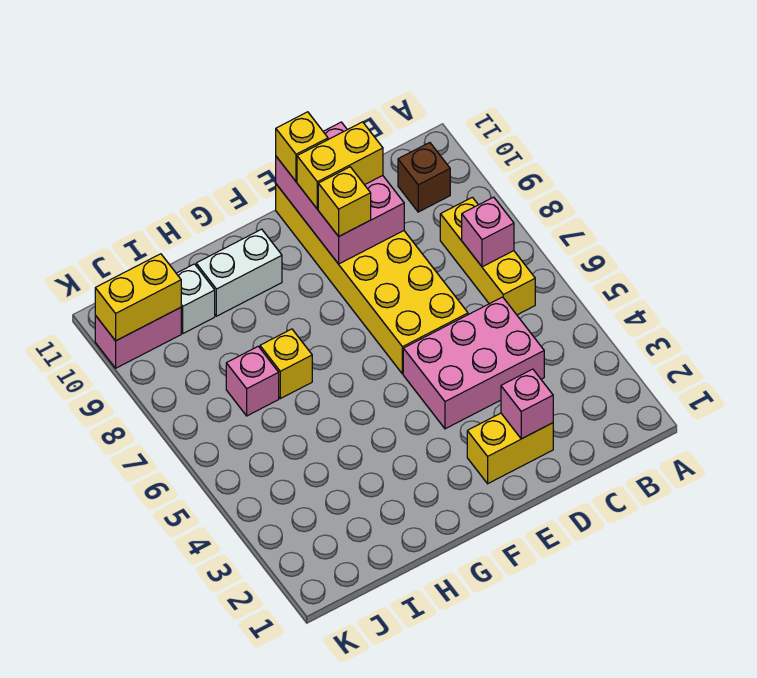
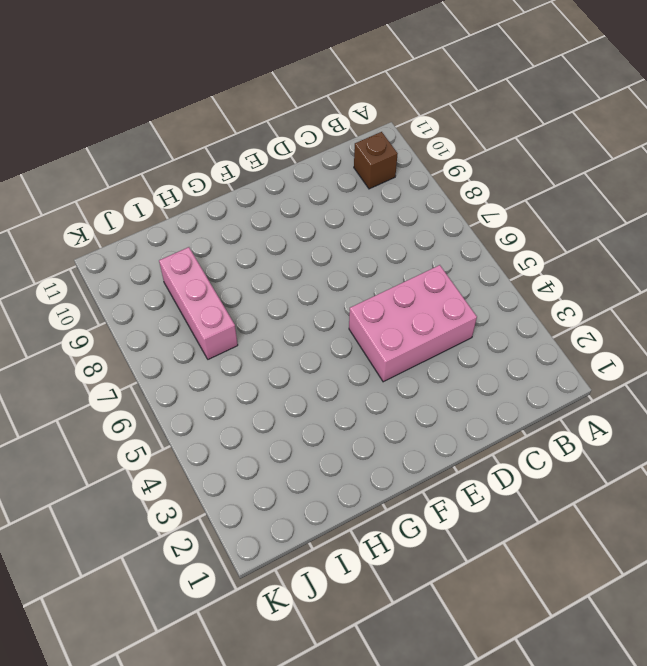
pink 1x3 brick [159,247,238,359] -> pink 1x1 brick [226,346,279,416]
none -> yellow 1x3 brick [440,197,535,315]
none -> yellow 1x2 brick [467,413,553,484]
none -> yellow 2x6 brick [276,184,468,374]

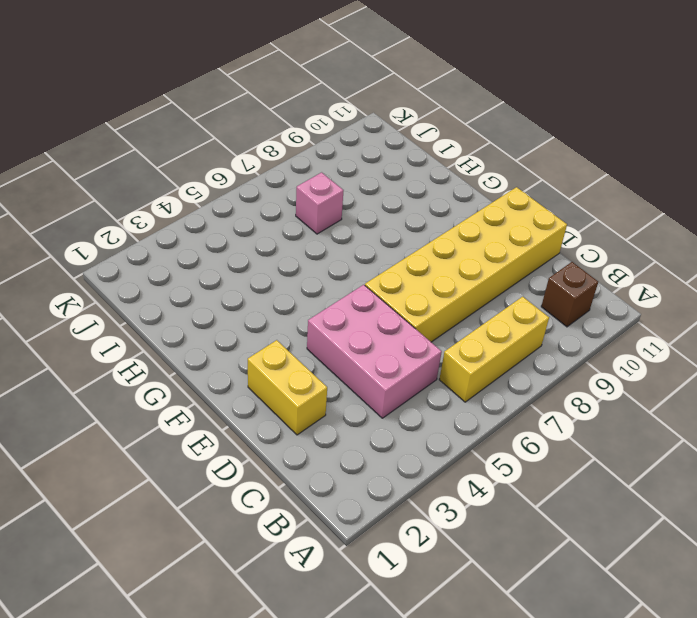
none -> white 1x2 brick [196,229,282,316]
none -> yellow 1x1 brick [260,329,312,399]
none -> white 1x1 brick [176,264,215,333]

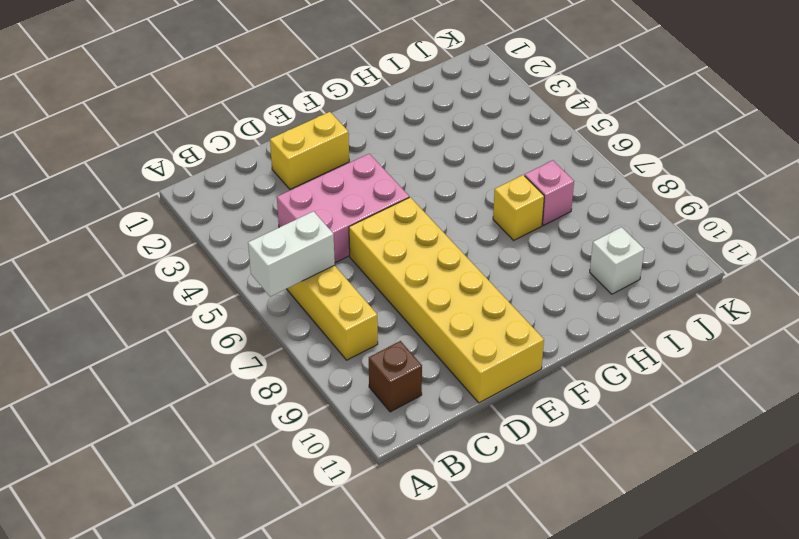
white 1x2 brick [248,211,335,297] -> white 1x2 brick moved to [196,229,282,316]
none -> pink 1x2 brick [95,308,181,368]
none -> pink 1x1 brick [462,197,514,267]
none -> pink 1x1 brick [501,369,553,439]

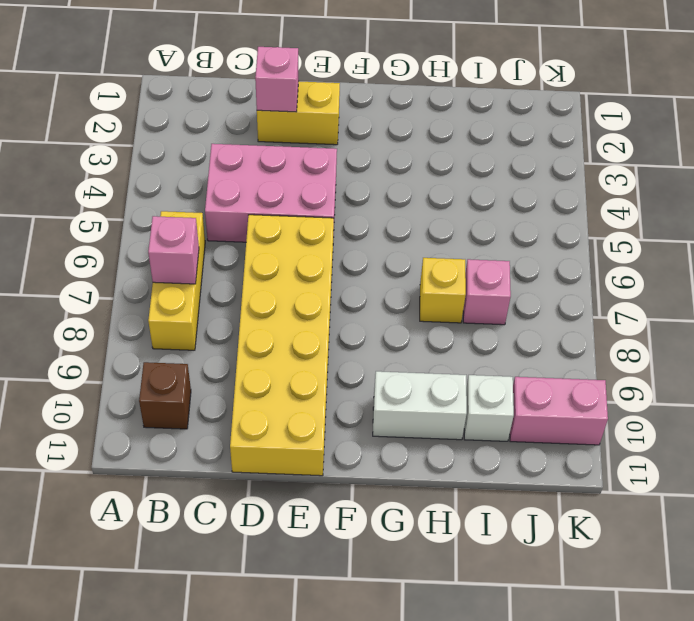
none -> pink 2x3 brick [276,122,404,264]
none -> yellow 1x2 brick [95,254,181,341]
none -> yellow 1x2 brick [297,122,383,209]

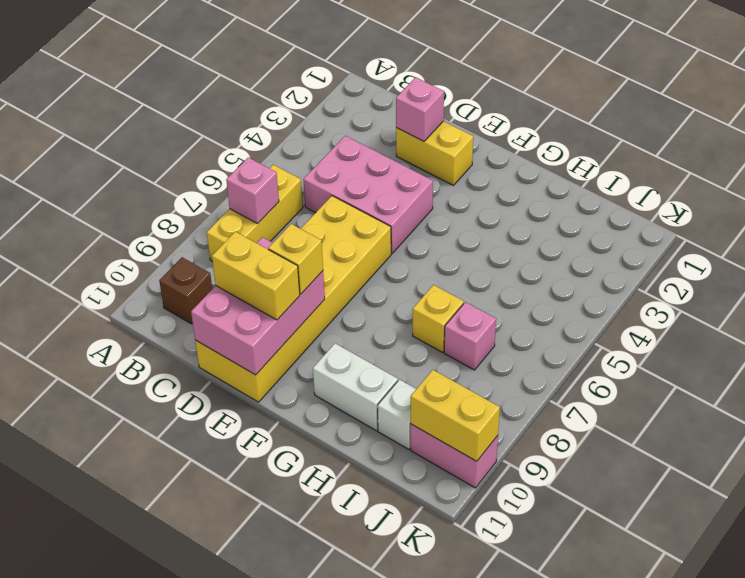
none -> yellow 1x1 brick [276,112,328,181]

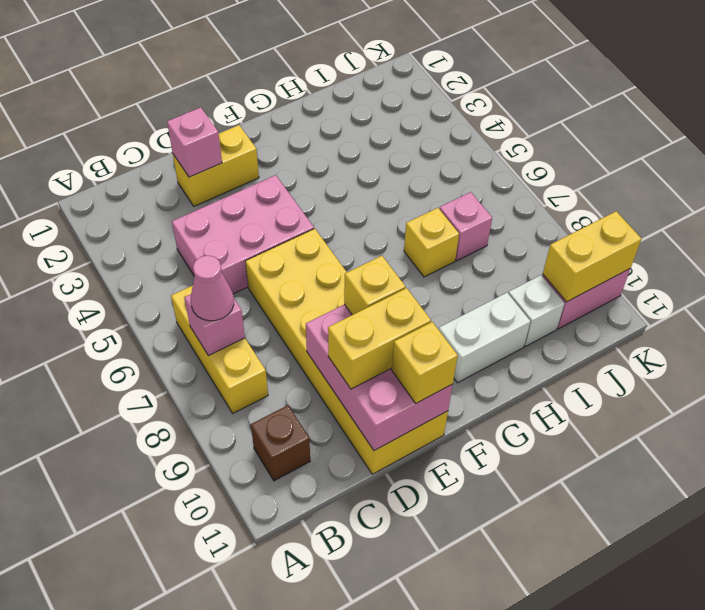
pink 1x1 cone [191,255,234,321] -> none

